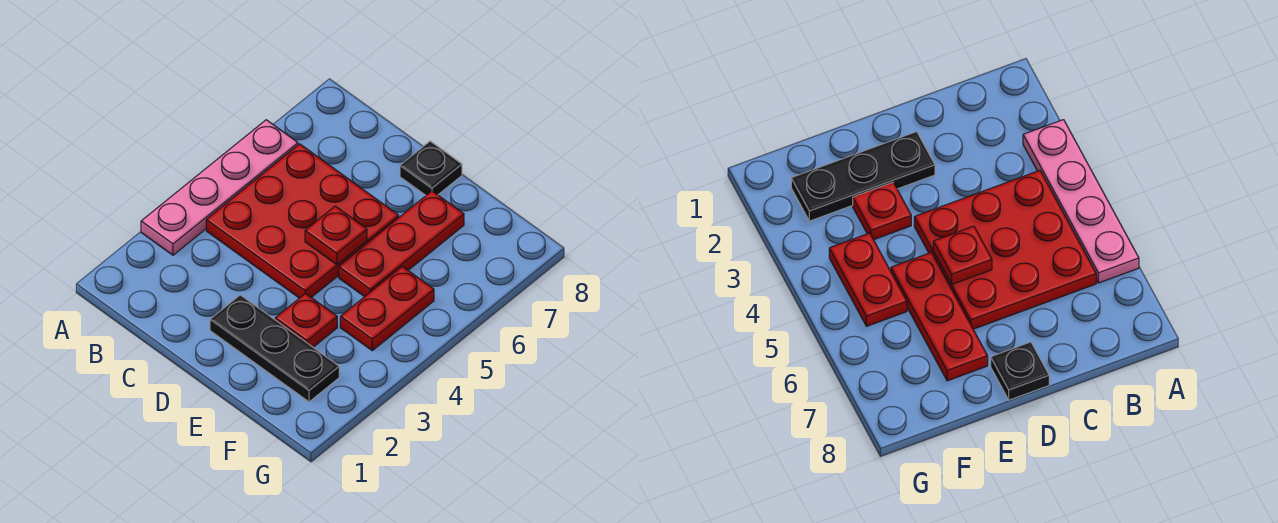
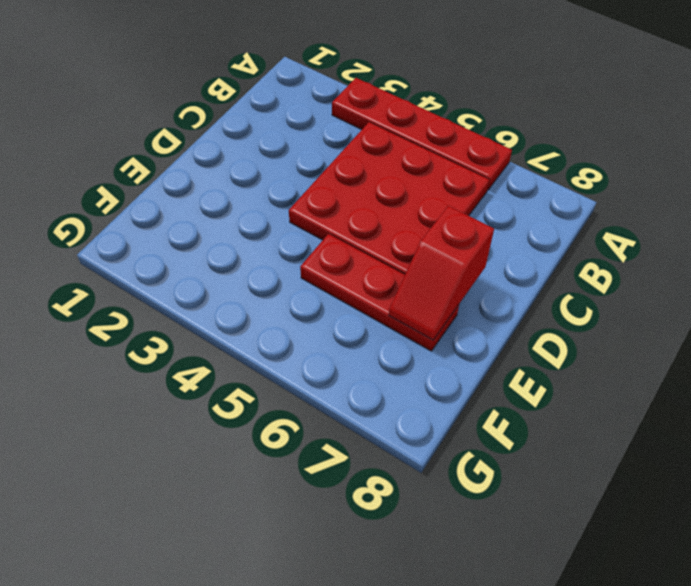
red 1x4 plate [332,78,512,190] -> pink 1x4 plate [141,120,298,255]
red 1x2 slope [389,206,494,340] -> none
none -> black 1x3 plate [210,295,339,402]
none -> black 1x1 plate [400,141,462,195]

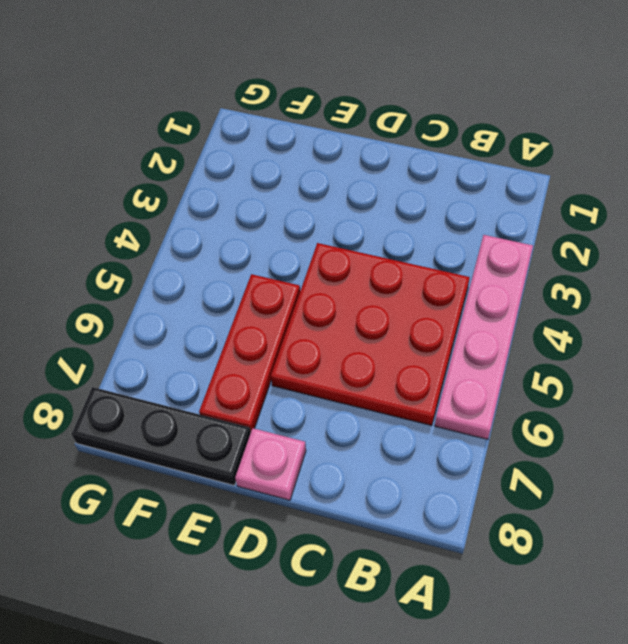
pink 1x1 plate [235,428,306,500] -> black 1x1 plate [400,141,462,195]
black 1x3 plate [72,387,251,485] -> black 1x3 plate moved to [210,295,339,402]
none -> red 1x1 plate [275,293,337,347]
none -> red 1x2 plate [340,266,434,351]

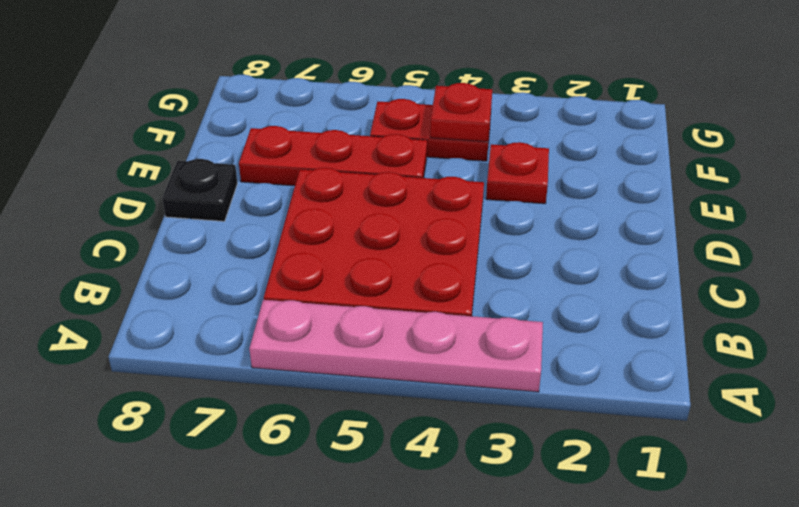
red 1x1 plate [430,83,492,142] -> red 1x1 plate moved to [305,206,367,265]
none -> black 1x3 plate [210,295,339,402]

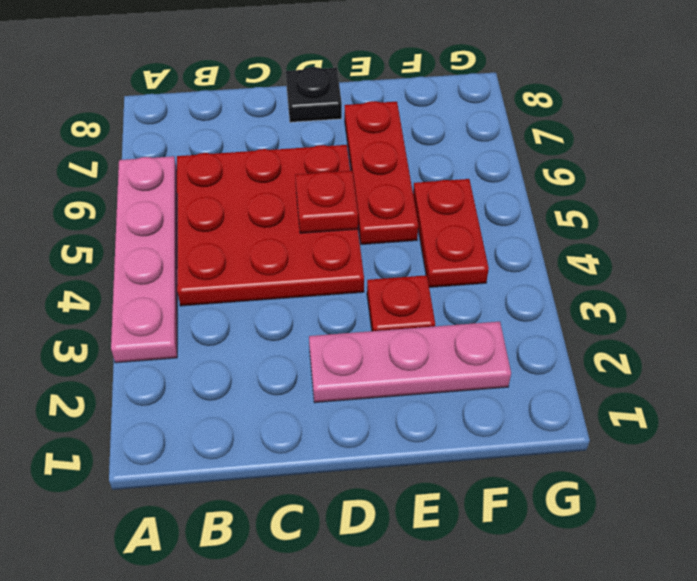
pink 1x3 plate [309,322,511,403] -> black 1x3 plate [210,295,339,402]

